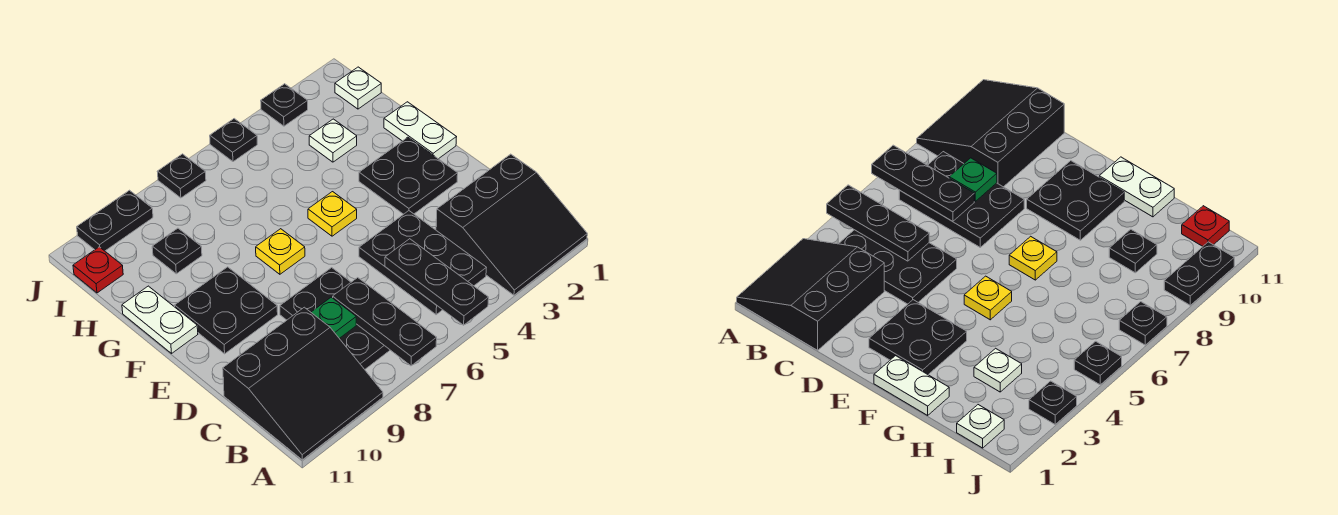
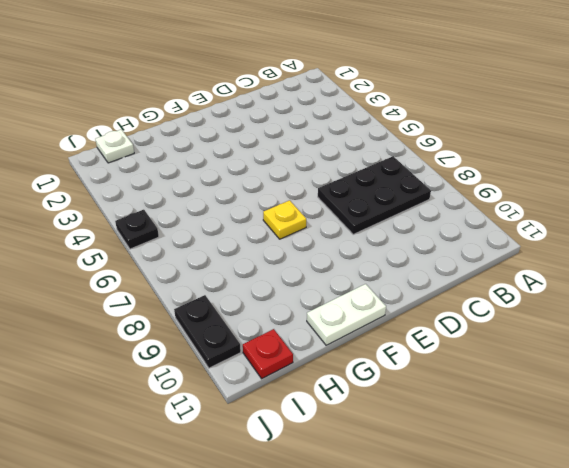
none -> black 3x3 slope [436,154,587,295]
none -> black 3x3 slope [223,307,383,460]
none -> black 2x3 plate [359,211,486,315]

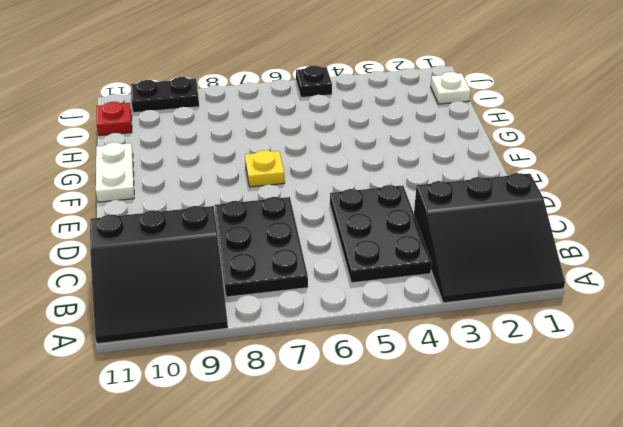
none -> black 2x2 plate [359,137,458,214]
none -> black 2x2 plate [175,267,278,354]
none -> white 1x2 plate [384,102,456,159]

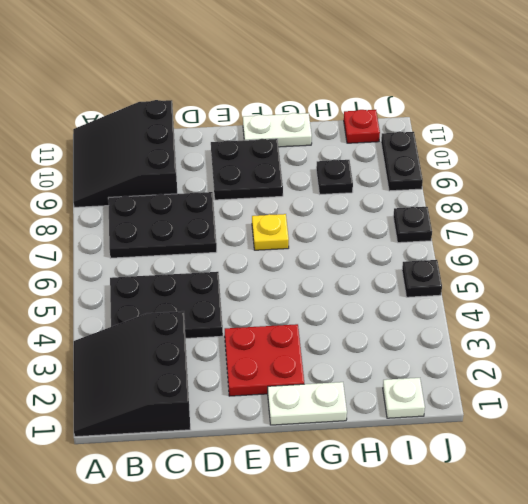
red 2x2 plate [225,324,304,396] -> black 2x2 plate [359,137,458,214]
none -> yellow 1x1 plate [308,192,357,236]
none -> white 1x1 plate [309,119,357,162]
none -> black 1x1 plate [261,84,308,126]

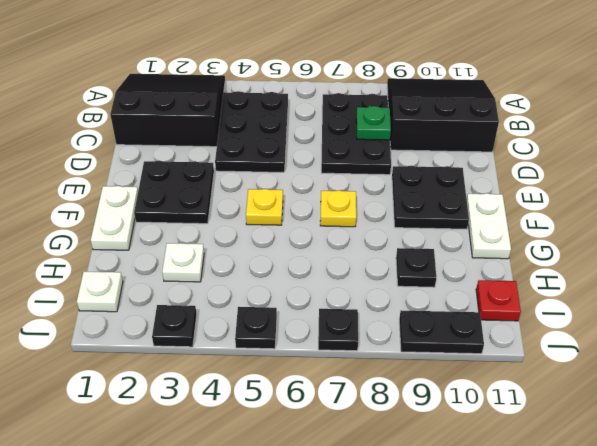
none -> black 1x3 plate [385,239,489,325]
none -> black 1x3 plate [333,278,437,366]

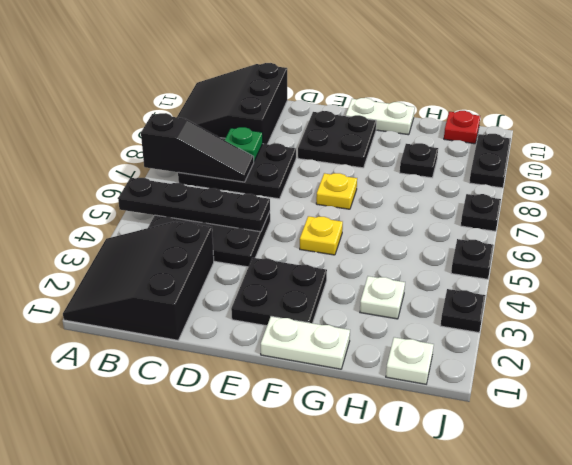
black 1x4 plate [118,178,270,232] -> black 1x3 plate [385,239,489,325]
black 1x3 slope [141,113,254,182] -> black 1x3 plate [333,278,437,366]

